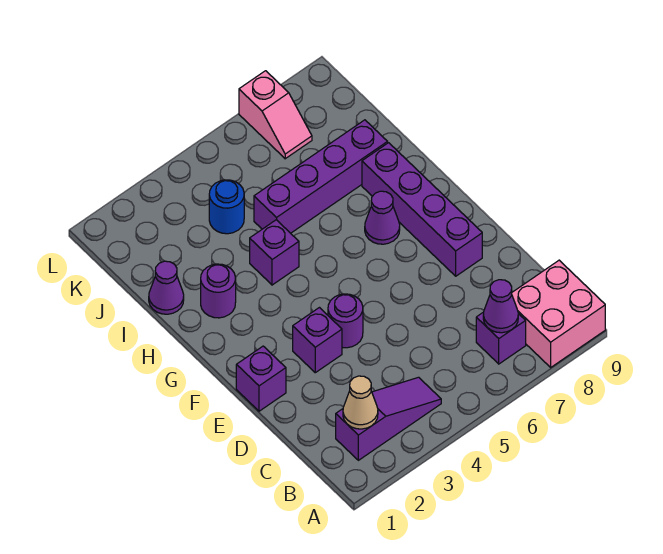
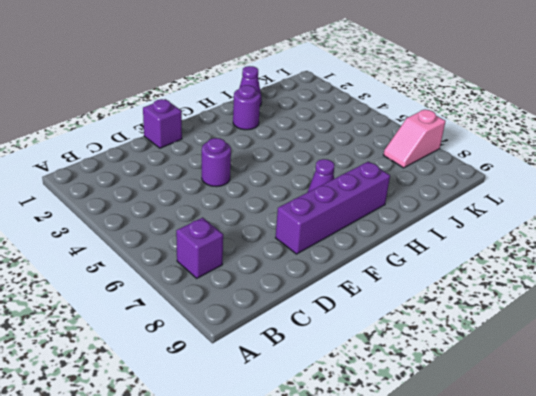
none -> pink 2x2 brick [512,260,605,367]
none -> purple 1x3 slope [336,377,441,460]
none -> purple 1x1 brick [293,308,342,373]

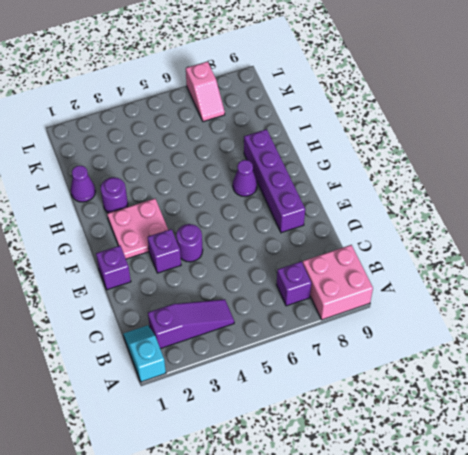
cyan 1x2 slope [123,325,166,382] -> none
pink 2x2 plate [107,199,168,259] -> none
none -> purple 1x1 brick [250,220,299,285]
none -> purple 1x4 brick [254,120,388,233]
none -> blue 1x1 round brick [209,180,244,234]

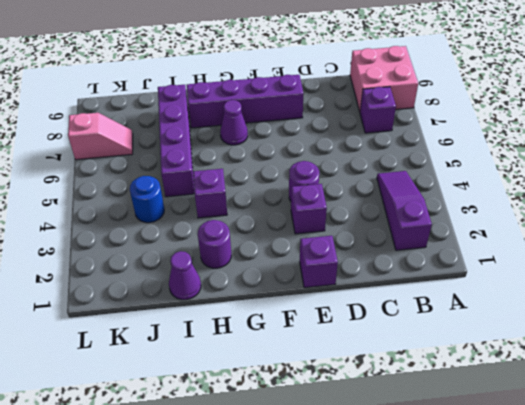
none -> tan 1x1 cone [343,376,378,429]
none -> purple 1x1 cone [483,280,518,333]

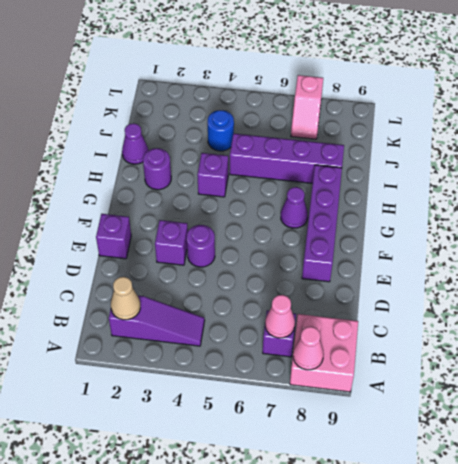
pink 1x1 cone [293,327,324,370] -> none
pink 1x1 cone [265,295,295,338] -> purple 1x1 cone [483,280,518,333]

